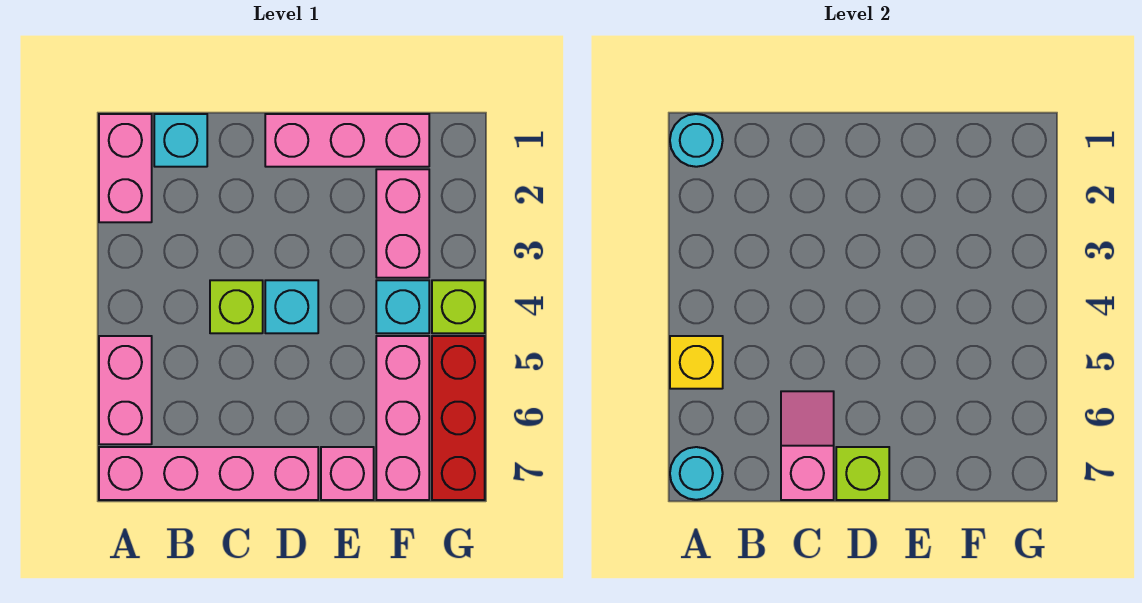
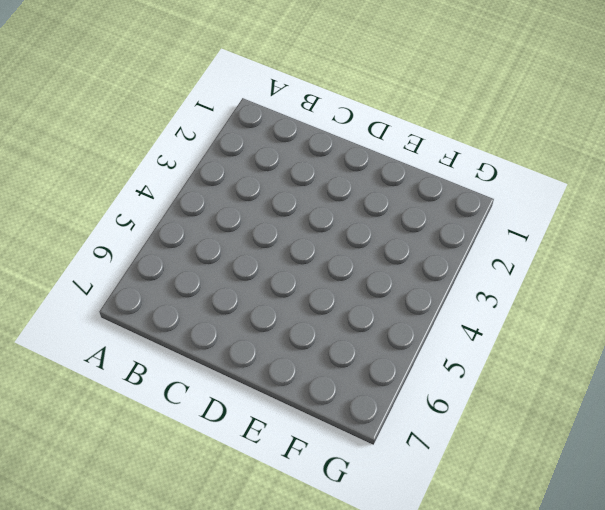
none -> pink 1x2 brick [99,114,152,222]
none -> pink 1x2 brick [99,336,152,444]
none -> pink 1x4 brick [99,447,318,500]

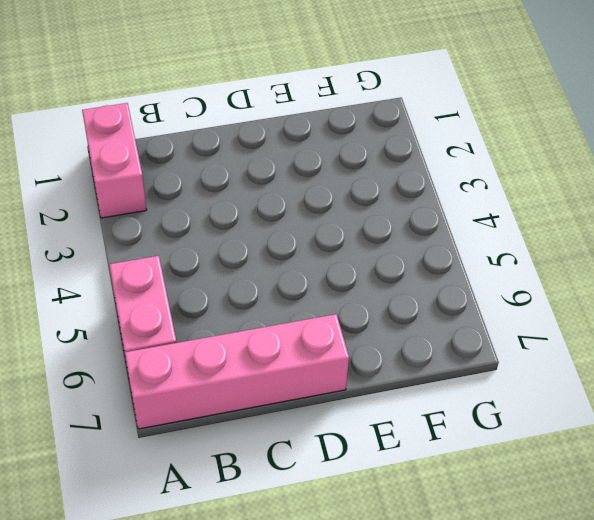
none -> cyan 1x1 brick [154,114,207,167]
none -> lime 1x1 brick [210,280,263,333]
none -> pink 1x3 brick [265,114,429,167]

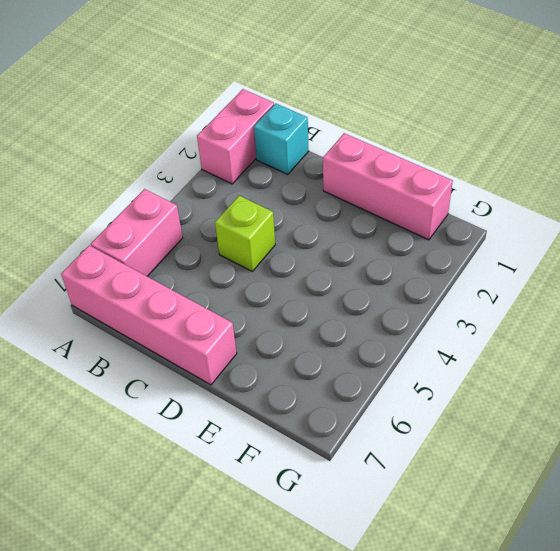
none -> cyan 1x1 brick [265,280,318,333]
none -> pink 1x1 brick [321,447,374,500]
none -> pink 1x2 brick [376,169,429,278]

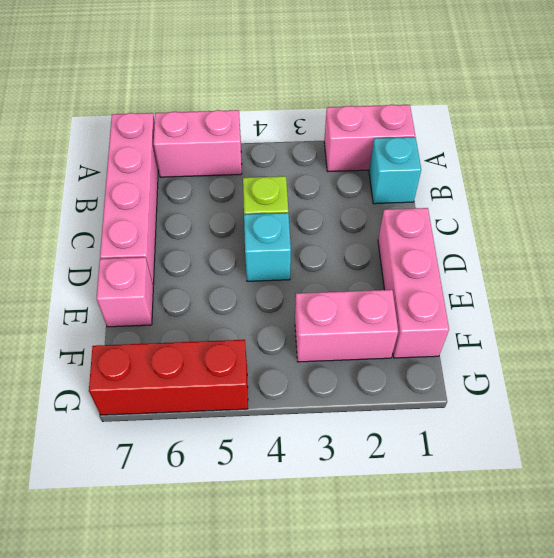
none -> cyan 1x1 brick [376,280,429,333]
none -> pink 1x3 brick [376,336,429,500]
none -> lime 1x1 brick [432,280,485,333]

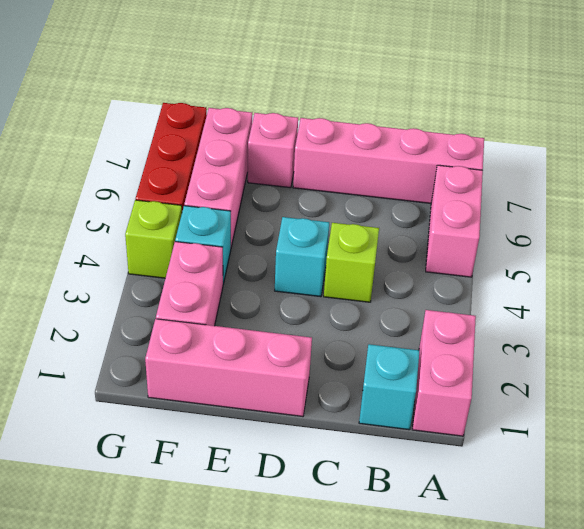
none -> cyan 1x1 round brick [670,114,723,167]
none -> yellow 1x1 brick [670,336,723,389]
none -> cyan 1x1 round brick [670,447,723,500]

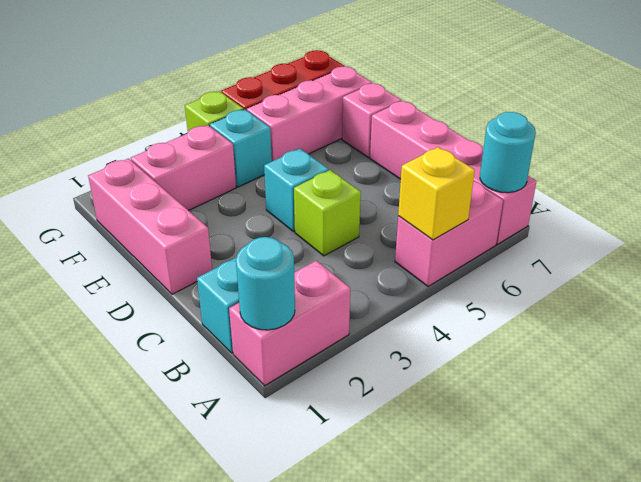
none -> pink 1x2 slope [781,391,834,500]
none -> lime 1x1 brick [836,447,889,500]

